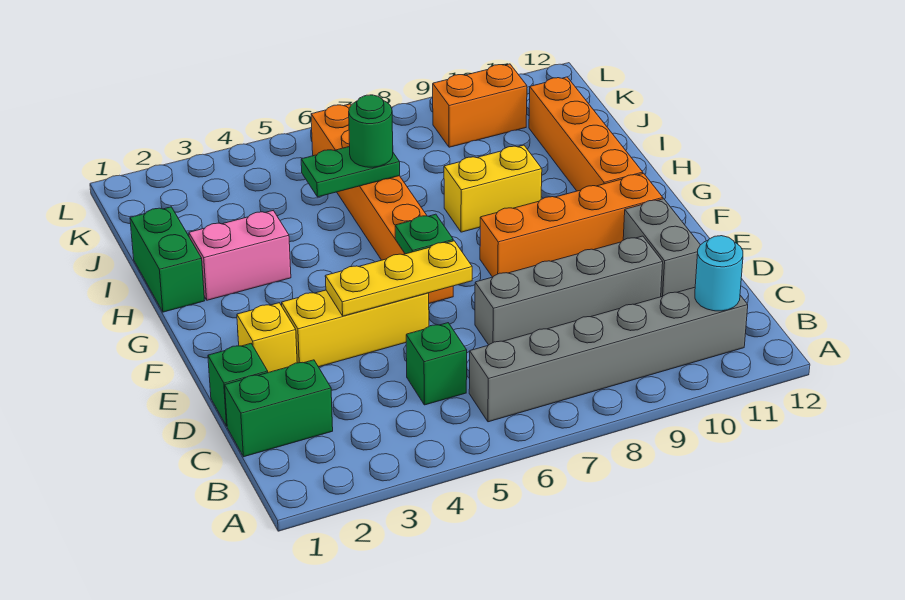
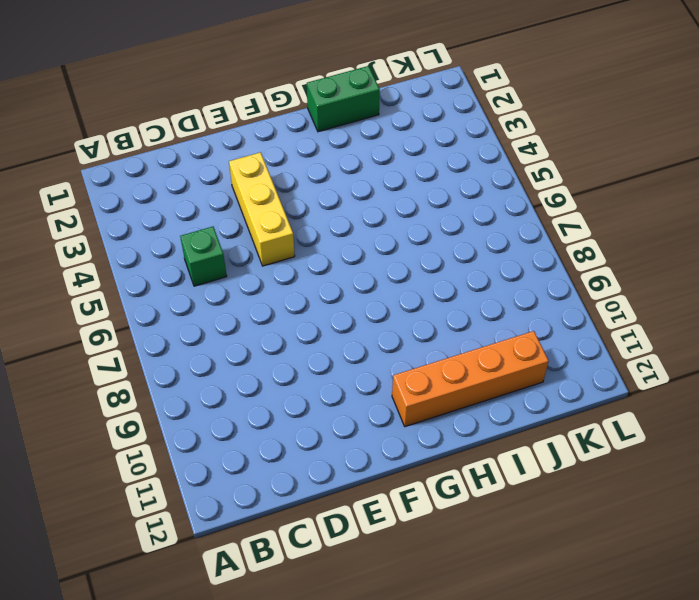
none -> grey 1x6 brick [469,287,748,422]
none -> green 1x2 brick [225,360,333,457]
none -> green 1x1 brick [208,344,268,426]

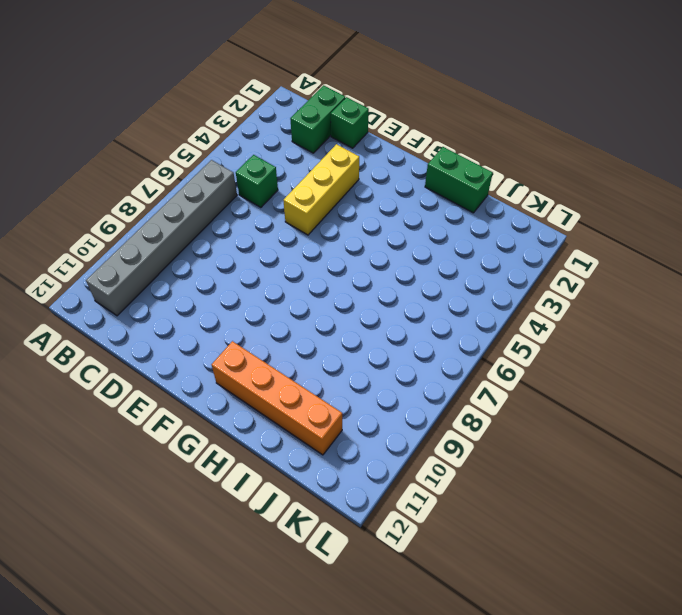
none -> grey 1x4 brick [475,236,663,345]
none -> grey 1x2 brick [623,199,700,297]
none -> yellow 1x1 brick [237,303,297,372]

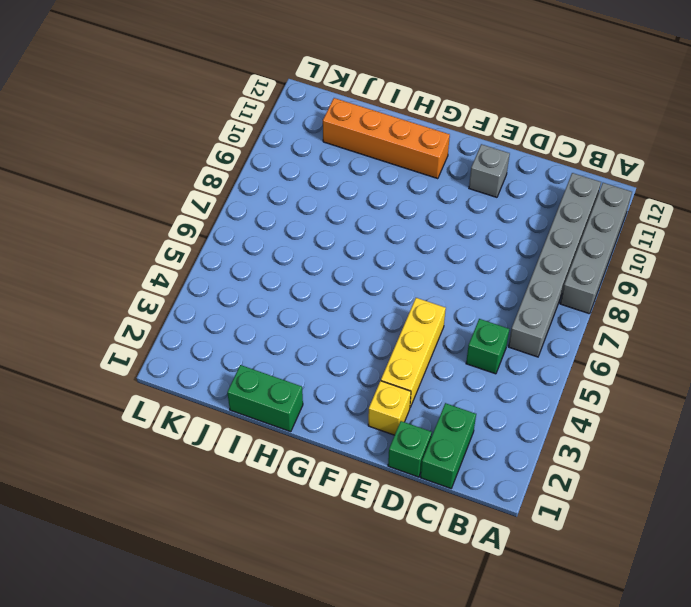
grey 1x4 brick [560,183,632,314] -> grey 1x4 brick moved to [475,236,663,345]
grey 1x1 brick [469,144,510,197] -> grey 1x2 brick [623,199,700,297]
none -> orange 1x6 brick [311,104,453,303]
none -> orange 1x4 brick [480,173,663,277]
none -> pink 1x2 brick [189,211,291,300]

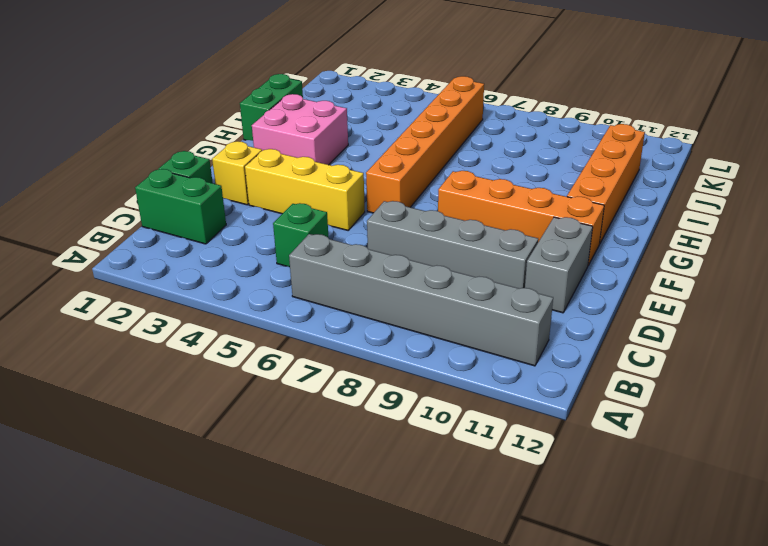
pink 2x2 brick [252,94,348,165] -> pink 1x2 brick [189,211,291,300]
none -> yellow 1x2 brick [444,145,542,232]
none -> orange 1x2 brick [433,64,527,147]
none -> cyan 1x1 round brick [695,236,743,311]

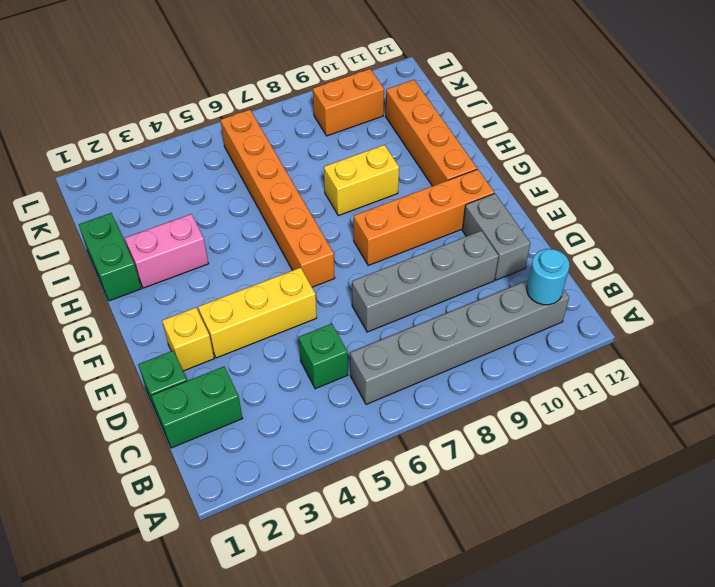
none -> yellow 1x3 plate [325,241,472,316]
none -> green 1x1 plate [395,214,453,254]
none -> green 1x2 plate [301,147,400,197]

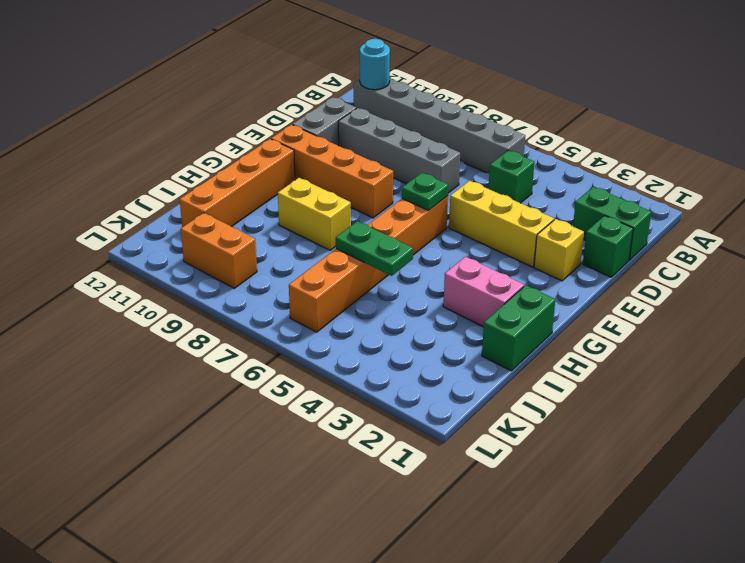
none -> yellow 1x3 plate [325,241,472,316]
none -> green 1x1 round brick [349,95,393,167]

